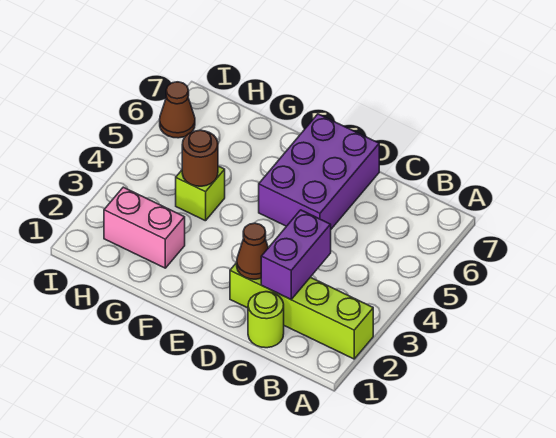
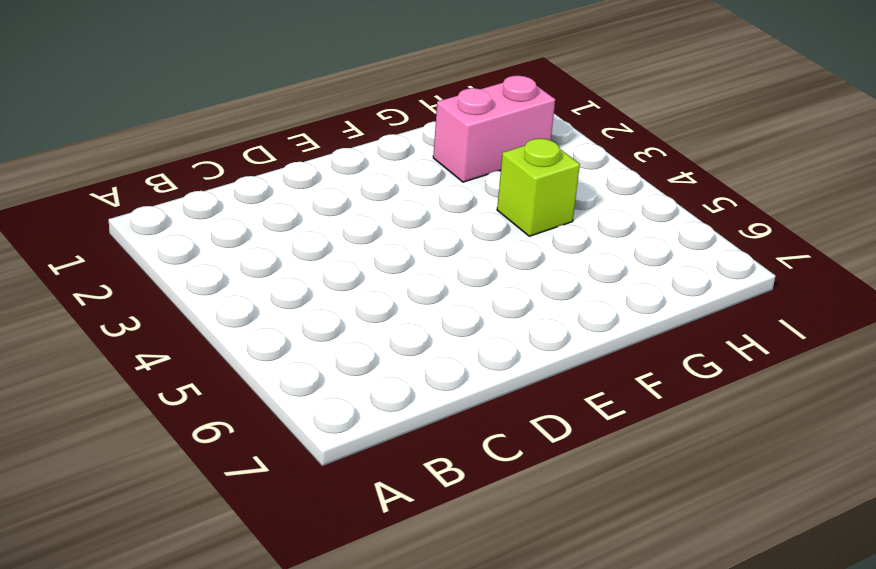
none -> lime 1x4 brick [230,263,373,359]
none -> lime 1x1 round brick [248,292,284,348]

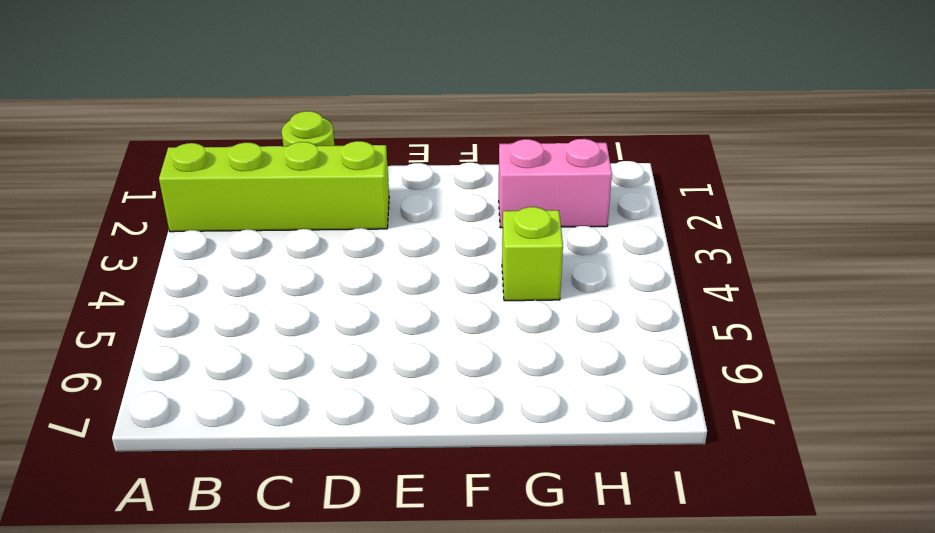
none -> purple 2x3 brick [259,114,379,229]
none -> brown 1x1 cone [160,82,195,138]

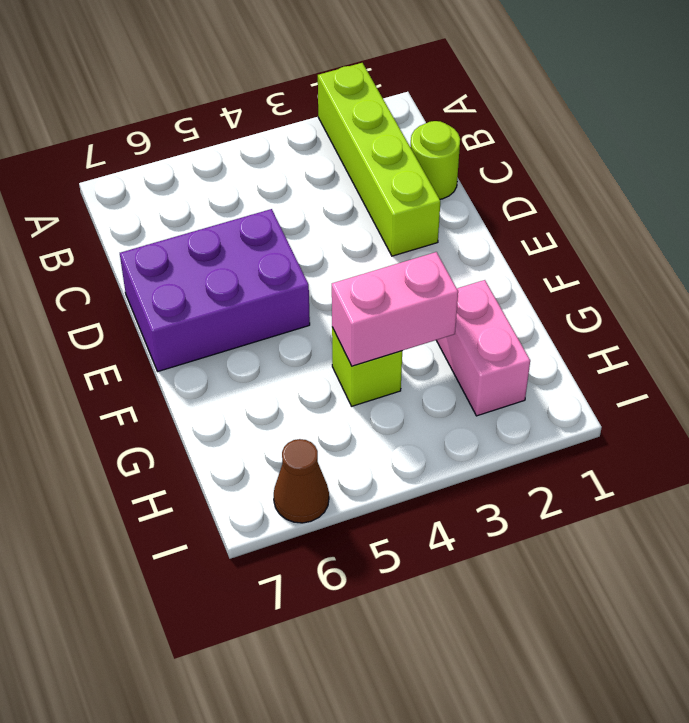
pink 1x2 brick [332,252,458,366] -> brown 1x1 round brick [182,130,218,186]
none -> purple 1x2 brick [261,210,331,299]
none -> brown 1x1 cone [237,223,268,279]

